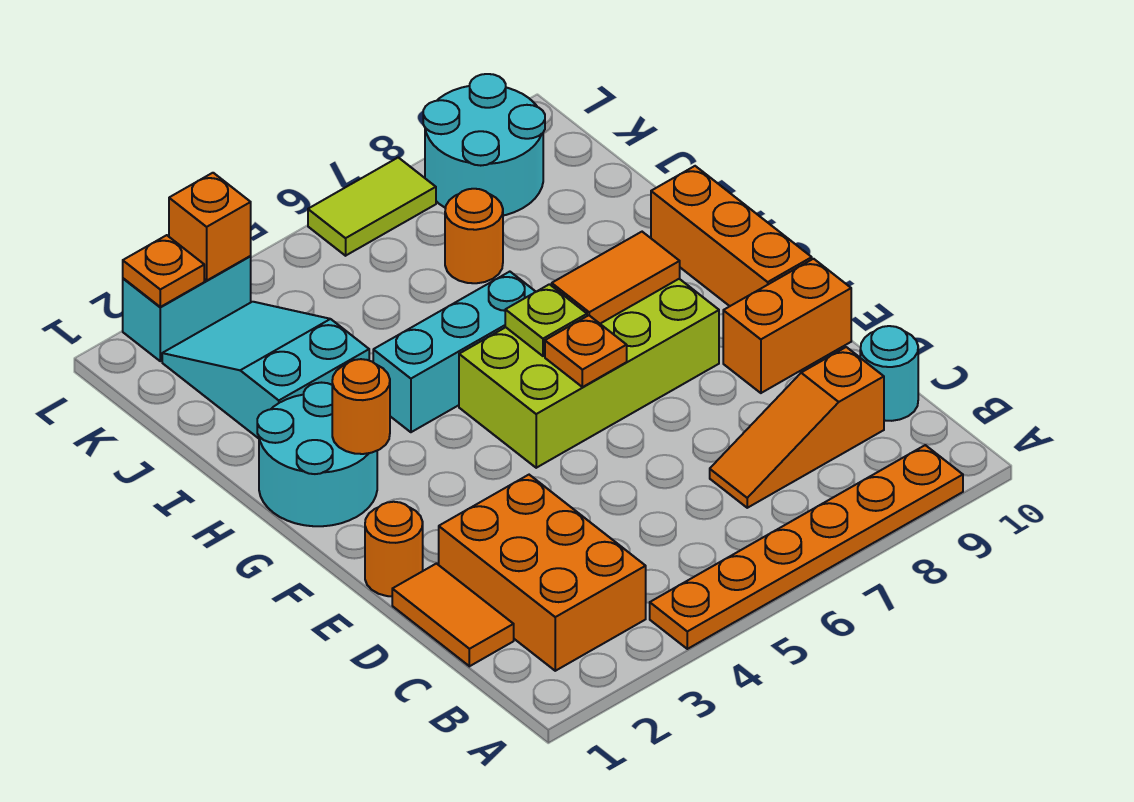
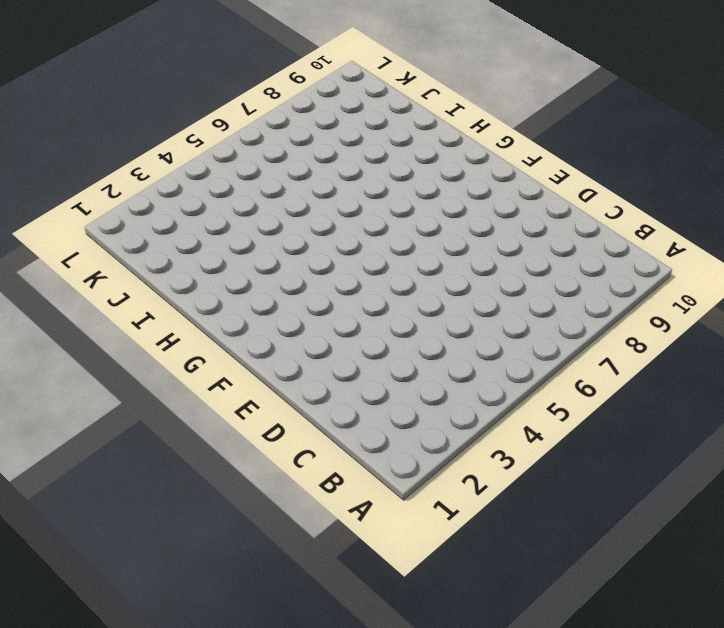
none -> orange 1x6 plate [650,445,963,649]
none -> orange 2x3 brick [439,475,646,671]
none -> orange 1x2 tile [392,564,514,666]

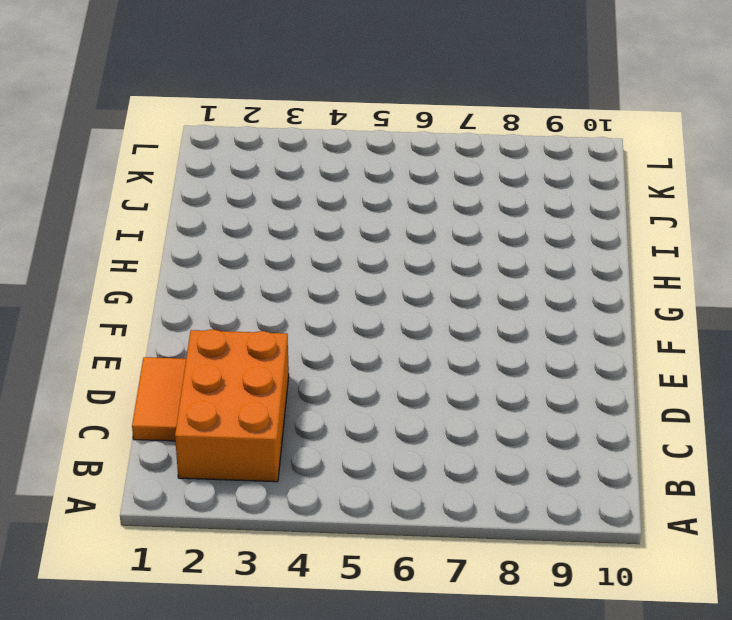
none -> orange 1x6 plate [650,445,963,649]
none -> orange 1x3 slope [710,347,884,508]
none -> cyan 1x1 round brick [860,326,918,421]

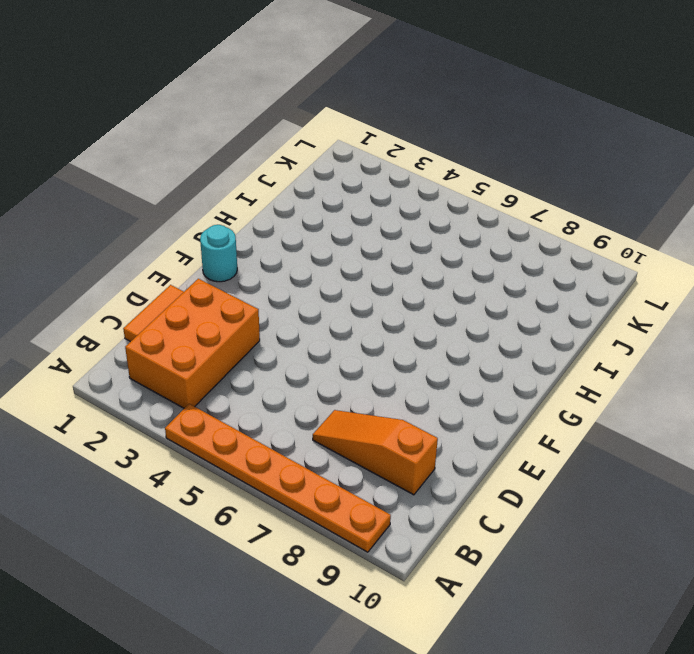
cyan 1x1 round brick [200,225,237,282] -> cyan 1x1 round brick moved to [860,326,918,421]
none -> orange 1x1 round brick [365,502,423,596]
none -> orange 1x2 brick [723,259,851,393]
none -> lime 2x4 brick [459,279,719,468]

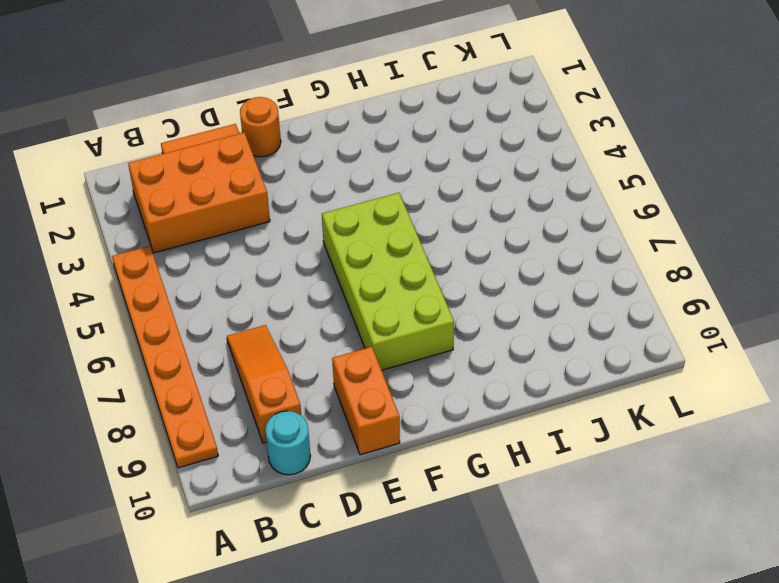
none -> orange 1x3 brick [651,166,812,306]
none -> cyan 2x2 round brick [257,383,377,526]
none -> cyan 1x3 brick [373,272,536,432]

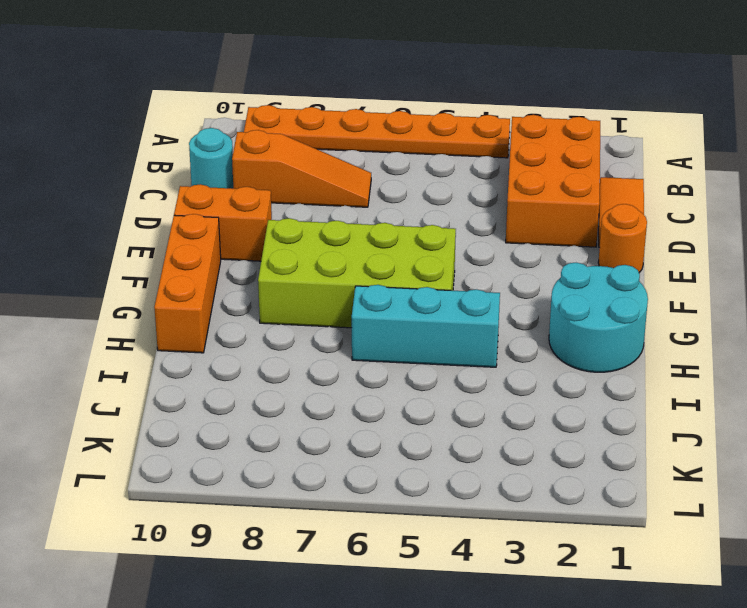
none -> cyan 2x3 slope [162,302,369,438]
none -> orange 1x1 round brick [445,189,503,283]
none -> cyan 2x2 round brick [423,74,545,216]

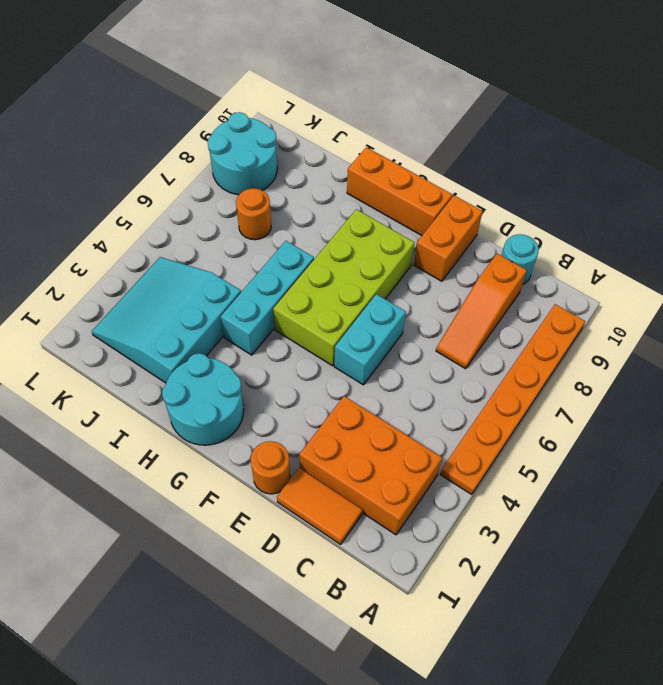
cyan 1x2 brick [334,294,406,385] -> cyan 1x2 brick moved to [123,256,251,361]
cyan 3x3 slope [92,257,241,383] -> cyan 2x3 slope [162,302,369,438]
none -> lime 1x2 tile [308,158,436,256]
none -> orange 1x1 plate [545,315,627,387]
none -> orange 1x1 round brick [332,359,390,454]

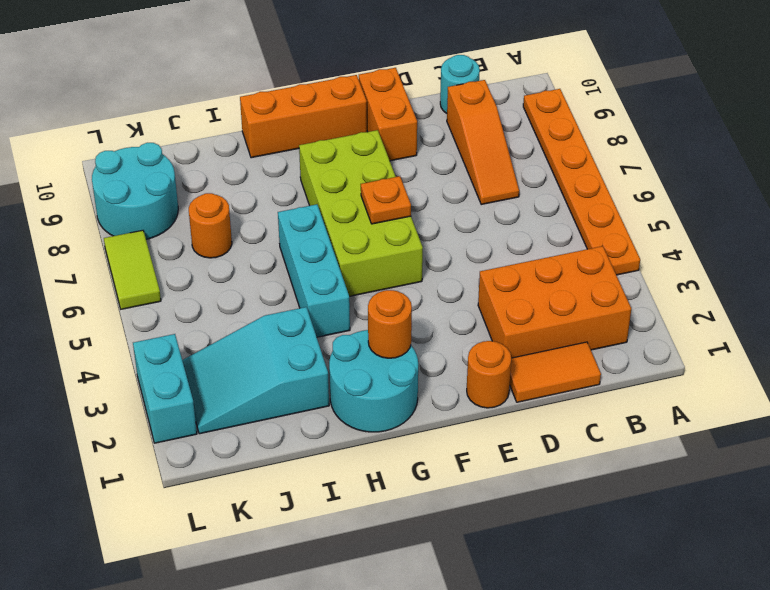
none -> lime 1x1 plate [505,284,587,356]
none -> orange 1x2 tile [552,232,680,324]
none -> orange 1x1 plate [123,235,204,307]

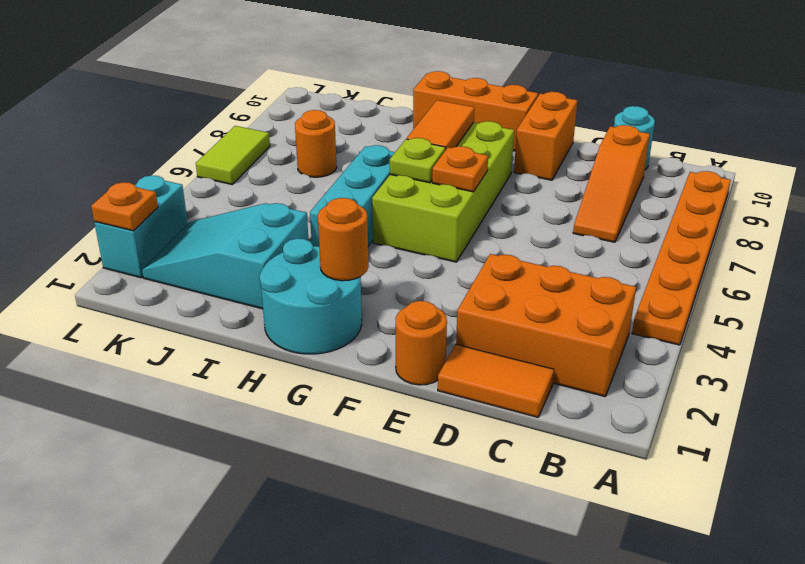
none -> cyan 2x2 round brick [423,74,545,216]
none -> orange 1x1 brick [169,173,251,280]

